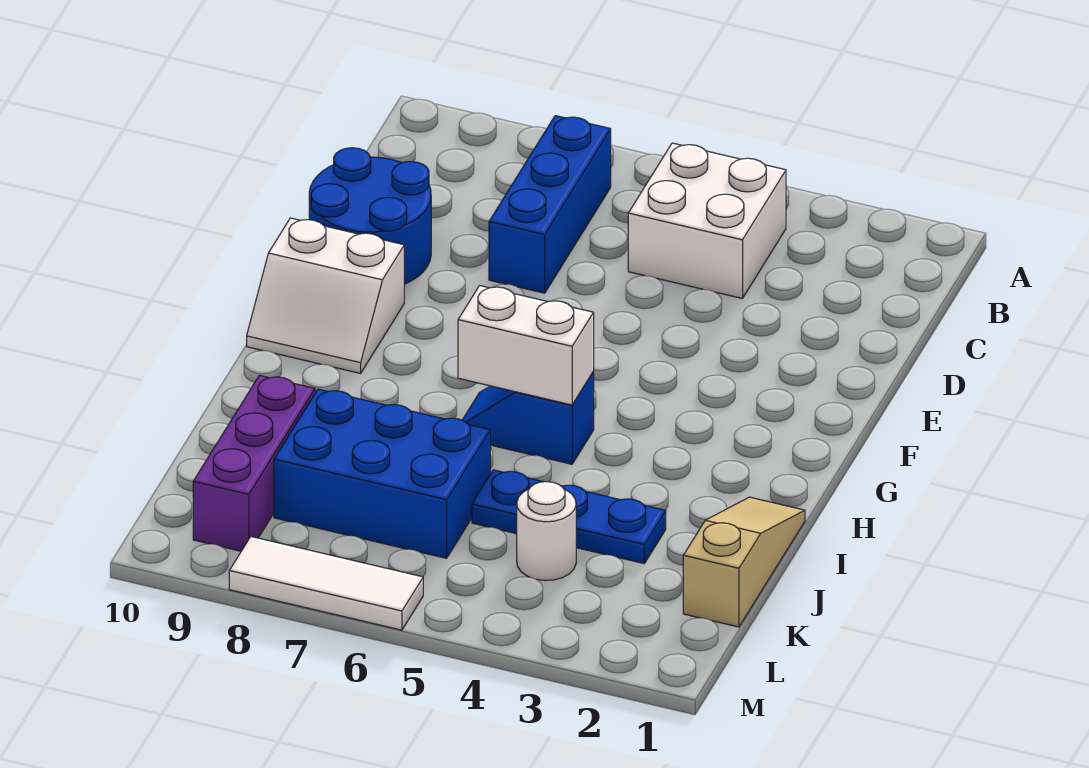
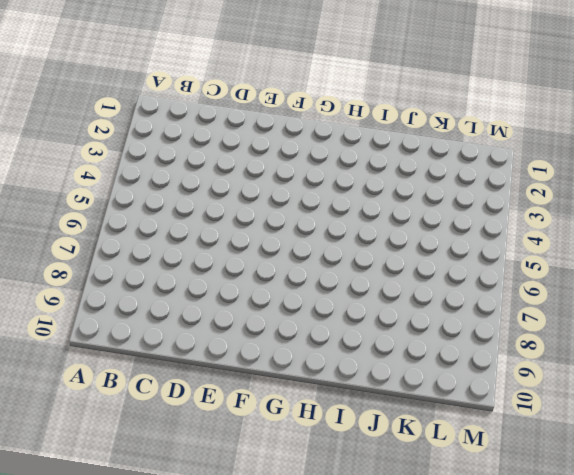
none -> white 2x2 brick [628,143,786,298]
none -> blue 1x3 brick [489,116,611,293]
none -> blue 2x2 round brick [309,148,431,284]

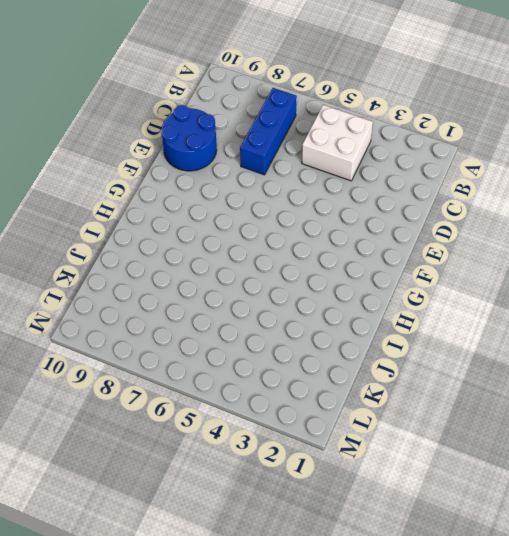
none -> white 2x2 slope [247,218,404,373]
none -> blue 1x2 slope [463,372,594,464]
none -> tan 1x3 slope [683,497,805,627]

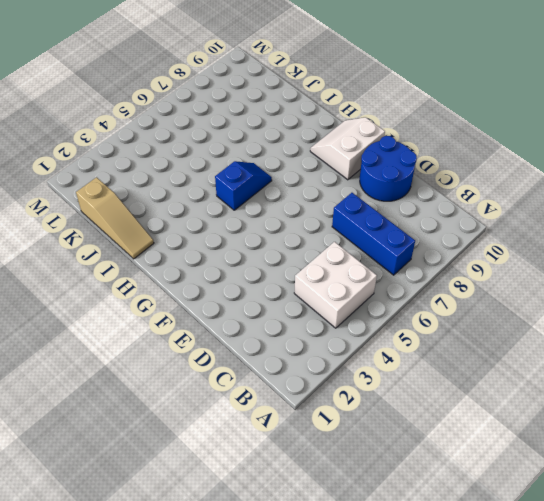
none -> blue 1x3 plate [472,470,666,563]
none -> blue 2x3 brick [274,389,490,558]
none -> purple 1x3 brick [193,375,315,551]

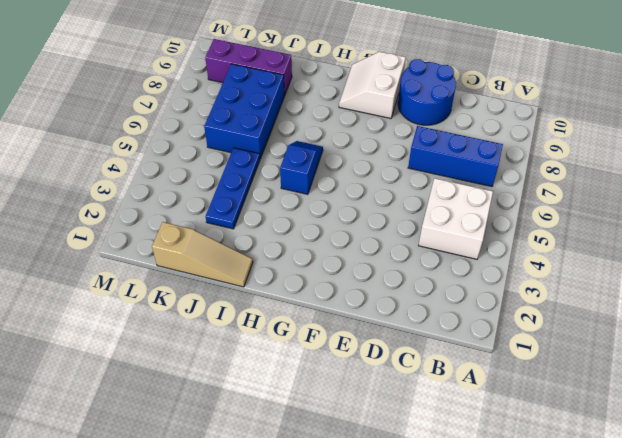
none -> white 1x1 round brick [517,482,576,581]
none -> white 1x3 tile [229,537,423,630]
none -> white 1x2 brick [458,286,594,405]

